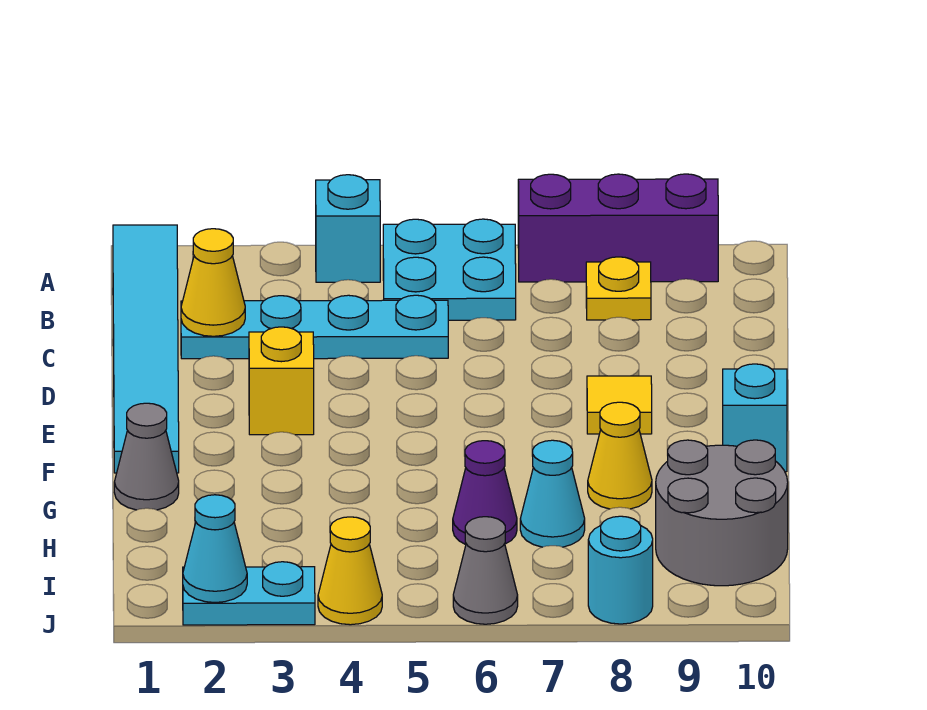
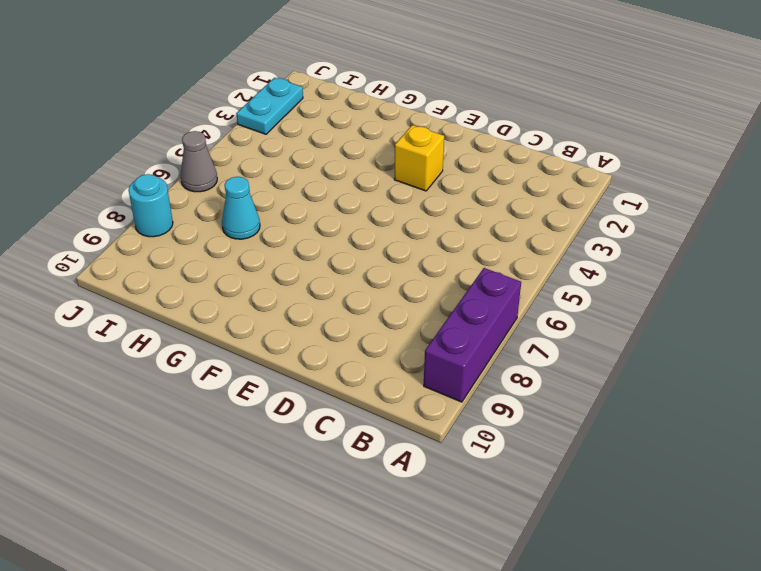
none -> cyan 1x6 tile [113,225,179,473]
none -> cyan 1x1 brick [316,175,380,282]
none -> cyan 2x2 plate [383,219,516,320]

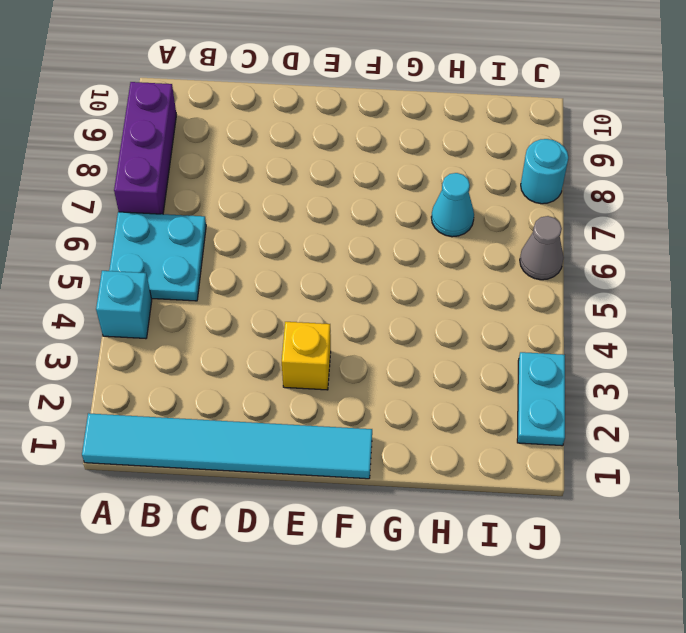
none -> yellow 1x1 plate [586,257,651,320]
none -> cyan 1x4 plate [181,295,448,359]
none -> yellow 1x1 tile [587,376,652,434]

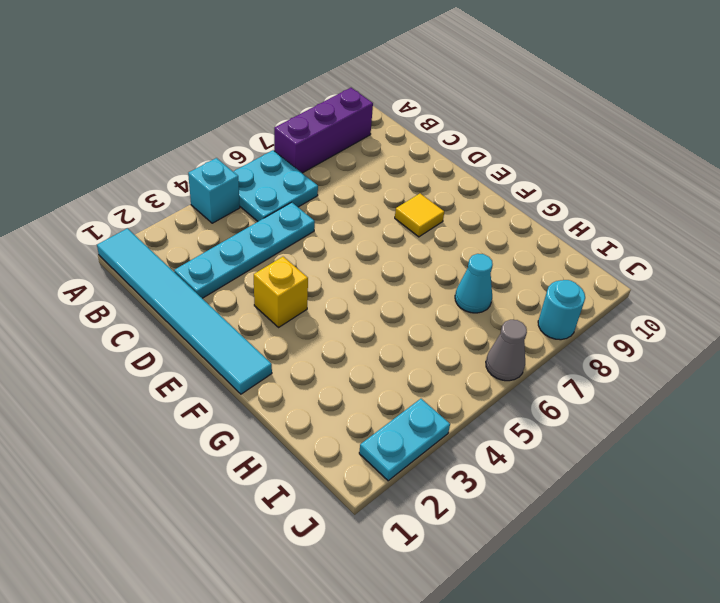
none -> yellow 1x1 plate [586,257,651,320]
none -> cyan 1x1 brick [723,364,787,472]
none -> grey 1x1 cone [114,403,179,510]

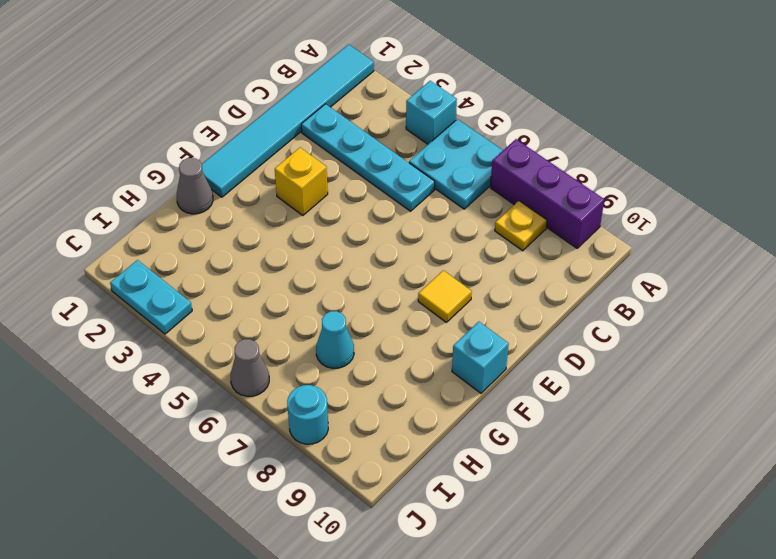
none -> yellow 1x1 cone [588,402,652,509]
none -> purple 1x1 cone [453,441,517,545]
none -> grey 2x2 round brick [656,440,788,586]

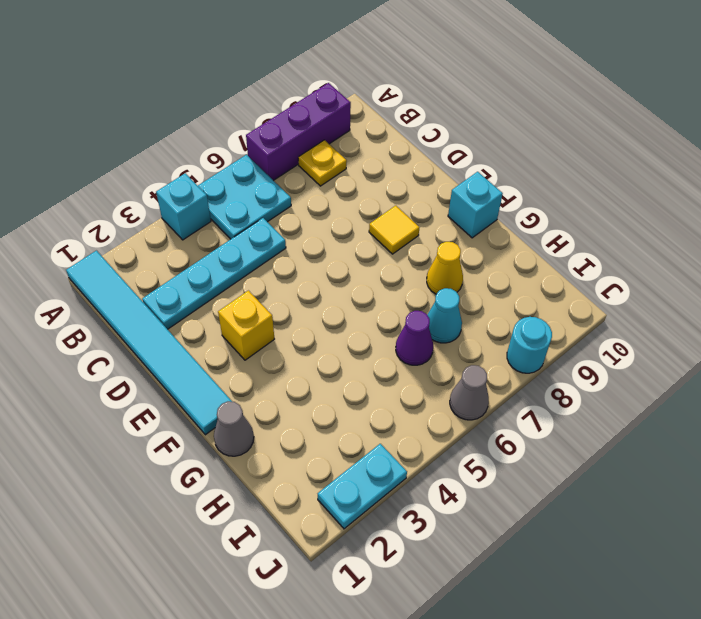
none -> grey 2x2 round brick [656,440,788,586]
none -> yellow 1x1 cone [318,517,382,625]
none -> yellow 1x1 cone [181,229,245,336]

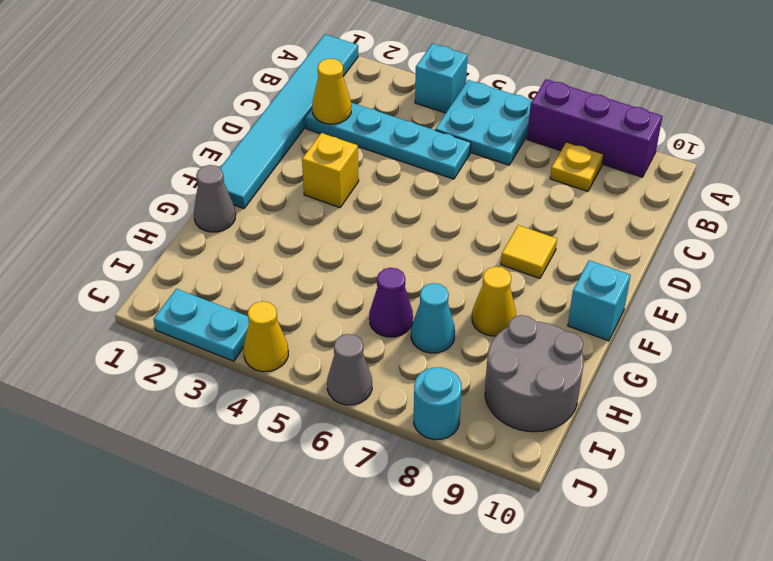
none -> cyan 1x1 cone [183,495,247,603]

